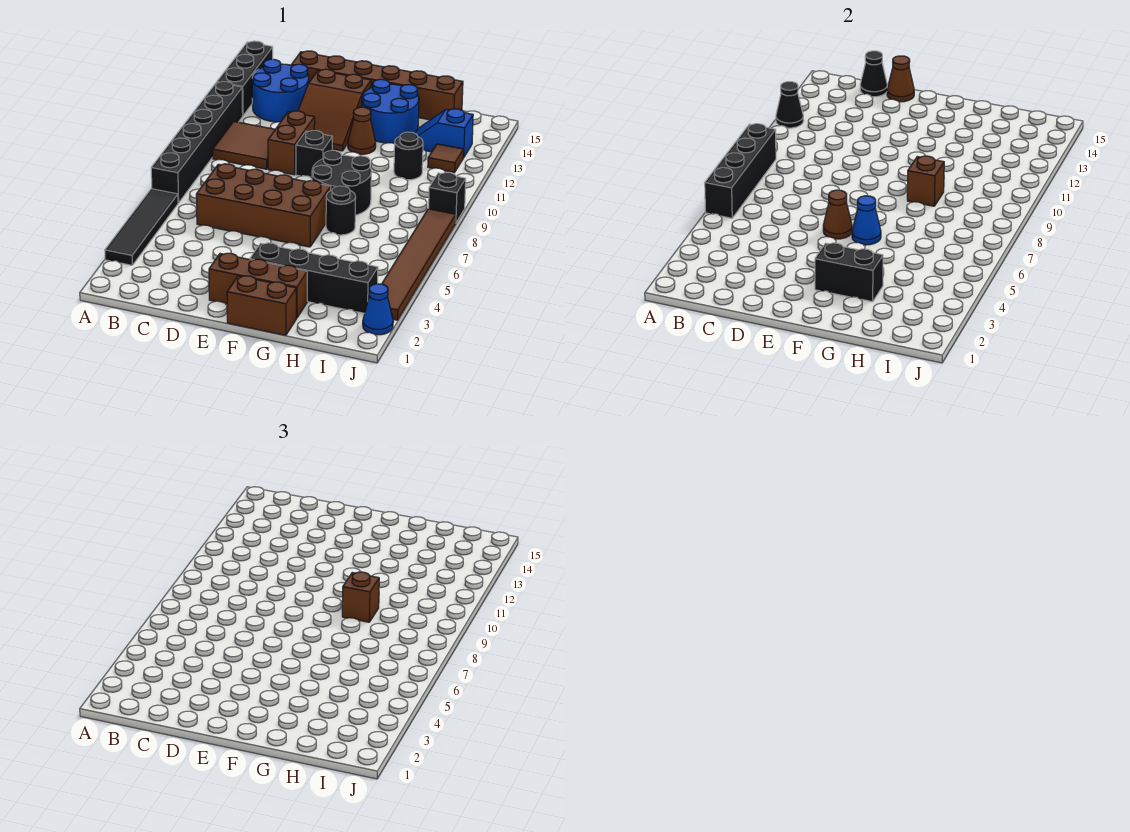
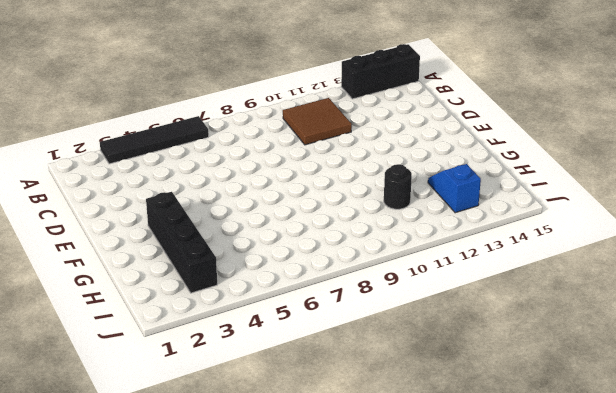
none -> black 1x6 brick [151,82,243,203]
none -> blue 2x2 round brick [252,59,309,122]
none -> brown 2x4 brick [196,164,331,247]
none -> brown 1x6 brick [292,51,463,120]

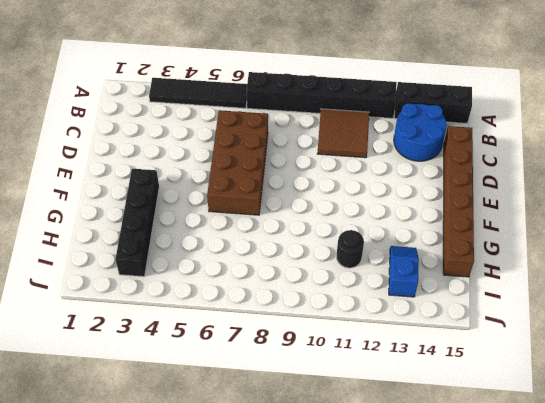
none -> brown 1x2 brick [268,111,315,175]
none -> brown 2x3 slope [298,69,371,151]
none -> brown 1x3 brick [209,253,307,318]
none -> black 1x1 brick [296,131,332,178]

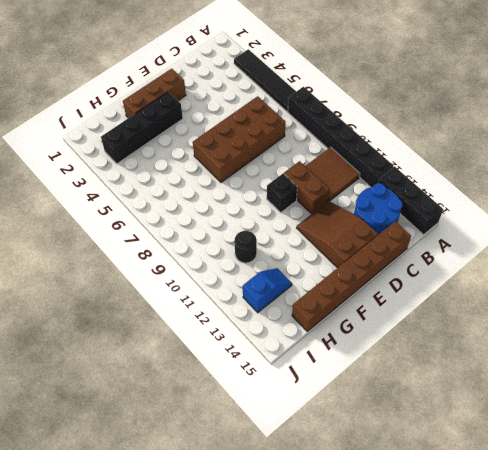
none -> brown 1x2 brick [227,276,296,335]
none -> black 2x2 round brick [312,151,371,215]
none -> brown 1x1 cone [348,107,376,154]
none -> blue 2x2 round brick [362,79,419,143]

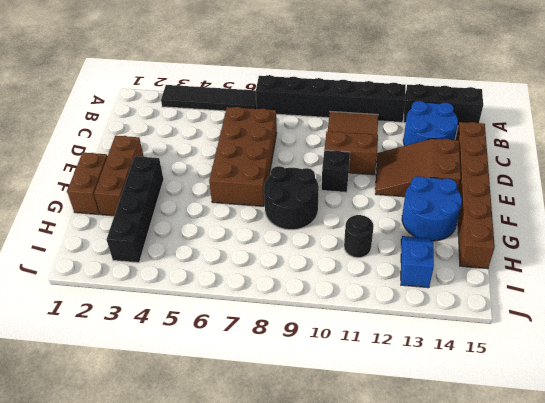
none -> brown 1x1 cone [348,107,376,154]
none -> black 1x1 round brick [326,186,356,235]
none -> brown 1x1 tile [428,144,464,173]
none -> blue 1x1 cone [363,284,393,335]

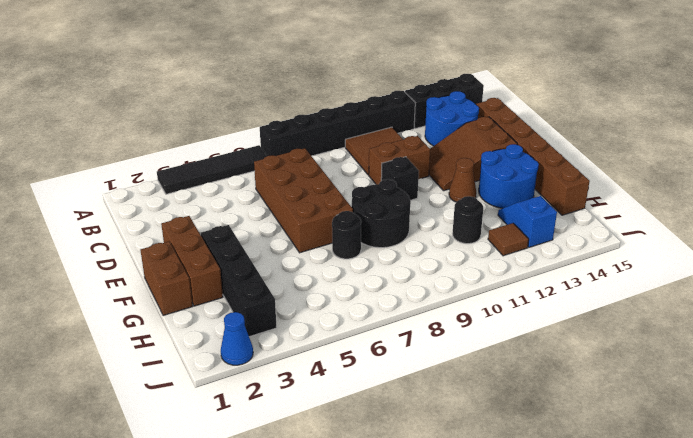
none -> brown 1x6 tile [382,209,456,320]
none -> black 1x1 brick [429,173,466,223]
none -> black 1x4 brick [705,124,776,218]
none -> black 1x1 cone [776,82,804,128]

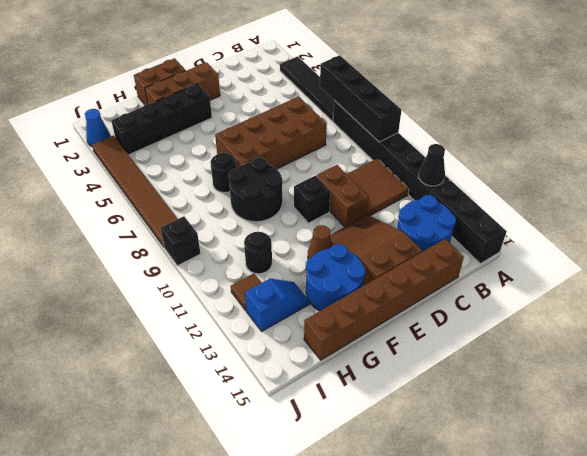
none -> black 1x1 cone [860,51,887,97]
none -> brown 1x1 cone [887,56,914,102]
none -> brown 1x1 cone [823,190,852,239]
none -> black 1x2 brick [815,243,883,302]

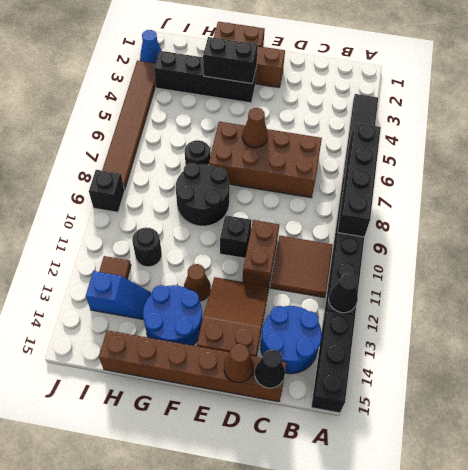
none -> blue 1x1 cone [852,196,881,245]
none -> brown 1x1 brick [907,156,944,206]
none -> brown 1x1 brick [342,572,379,622]

